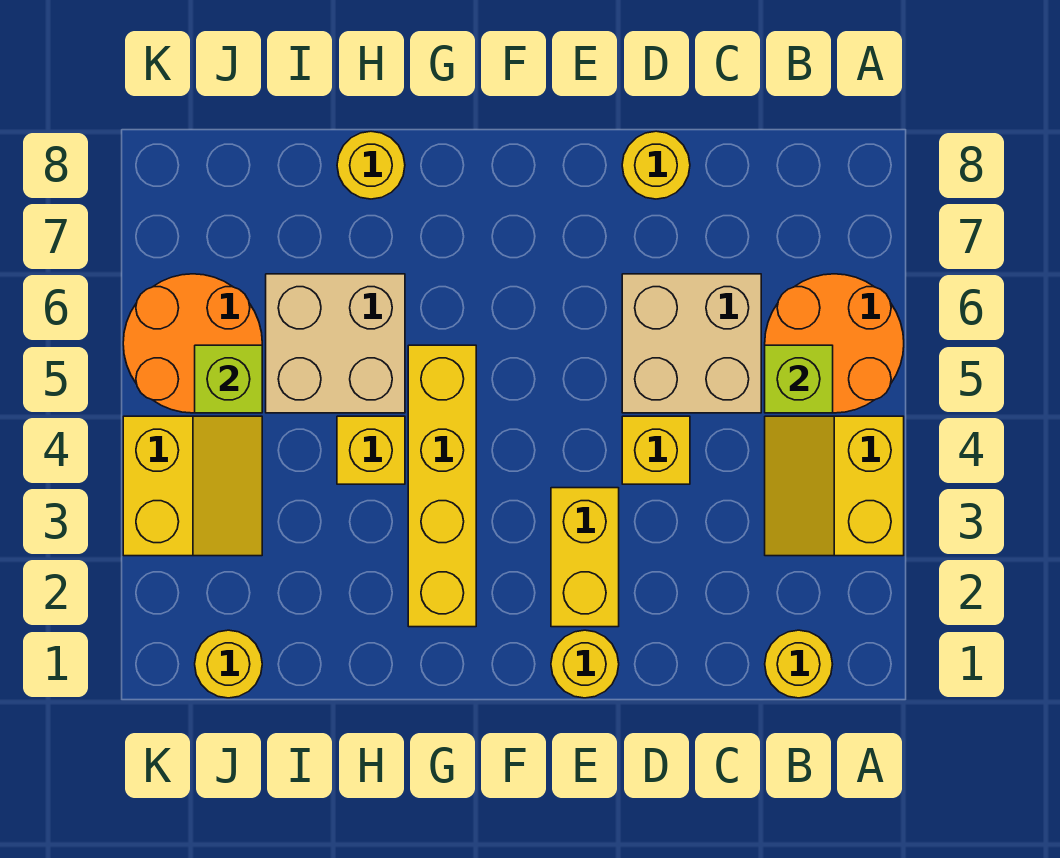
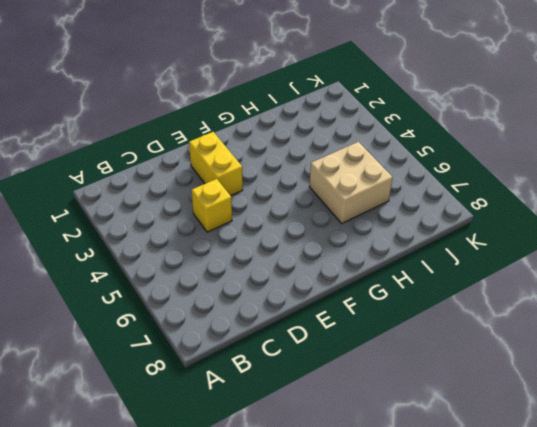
none -> yellow 2x2 slope [765,416,904,556]
none -> orange 2x2 round brick [765,274,904,413]
none -> yellow 1x1 round brick [765,630,833,698]

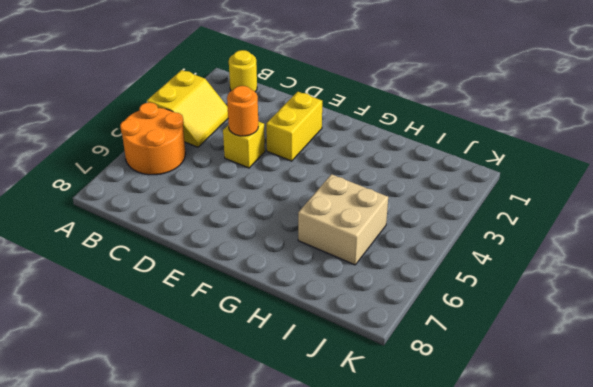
orange 1x1 round brick [227,86,258,136] -> none
none -> tan 2x2 brick [622,274,761,413]
none -> yellow 1x1 round brick [622,131,690,199]
none -> yellow 1x1 round brick [551,630,619,698]

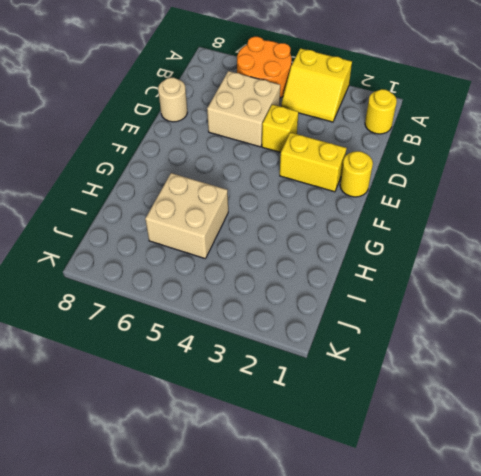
tan 1x1 round brick [158,78,187,122] -> yellow 1x1 round brick [622,131,690,199]
none -> yellow 1x4 brick [408,345,476,627]
none -> yellow 1x1 brick [337,416,405,484]
none -> yellow 1x1 round brick [337,131,405,199]

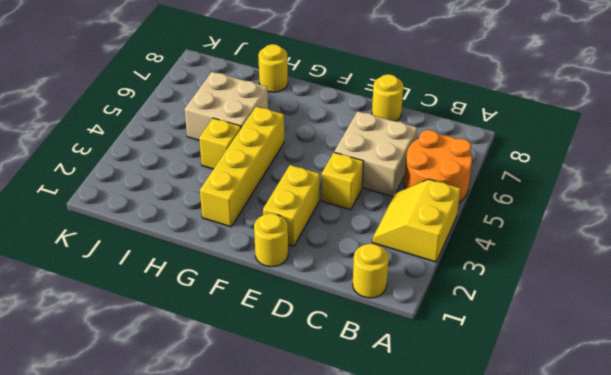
none -> yellow 1x1 round brick [195,630,262,698]
none -> yellow 2x2 slope [123,416,262,556]
none -> orange 2x2 round brick [123,274,262,413]

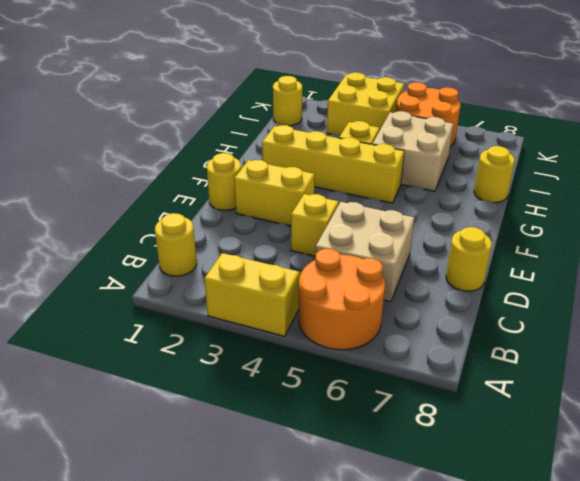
yellow 2x2 brick [327,72,404,135] -> yellow 2x2 slope [123,416,262,556]
none -> lime 1x1 brick [765,345,833,413]
none -> lime 1x1 brick [195,345,262,413]

